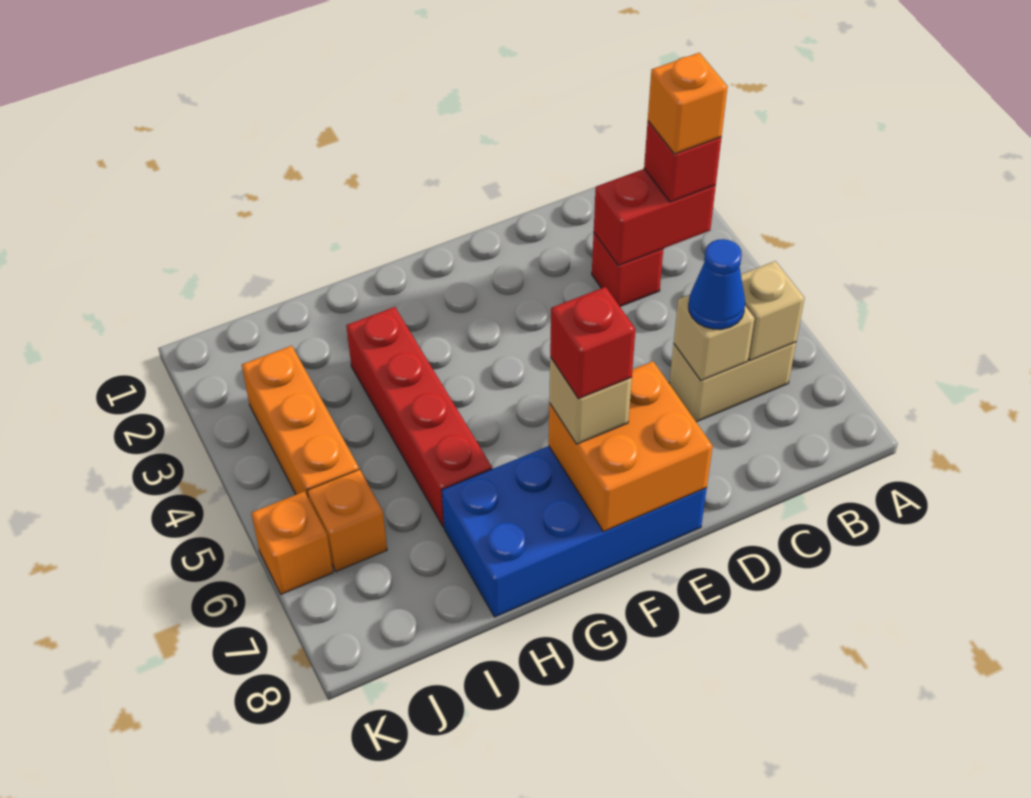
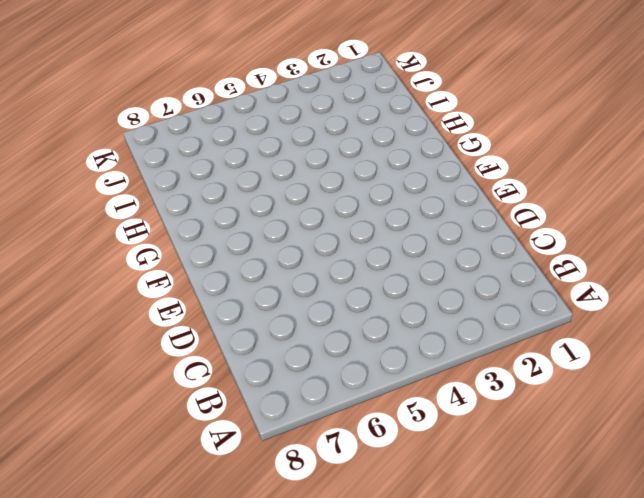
none -> tan 1x2 brick [669,342,796,422]
none -> red 1x1 brick [592,233,663,306]
none -> blue 2x4 brick [442,446,707,617]

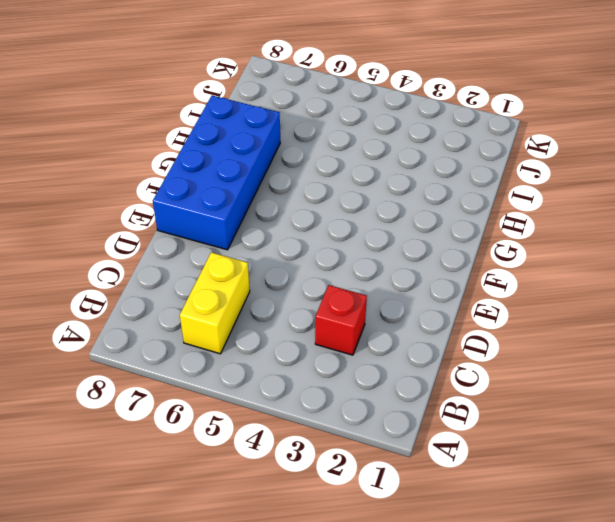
yellow 1x2 brick [180,252,250,354] -> tan 1x2 brick [669,342,796,422]
none -> red 1x4 brick [346,307,492,527]
none -> orange 1x3 brick [242,346,359,498]
none -> orange 1x1 brick [307,469,387,571]

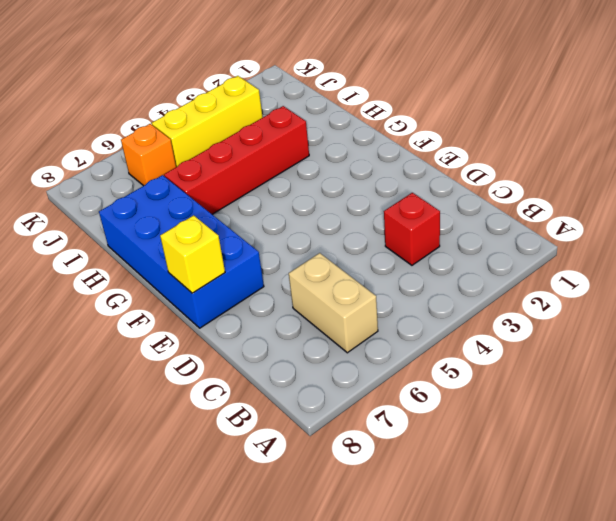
yellow 1x1 brick [160,215,225,293] -> orange 2x2 brick [549,361,713,532]
yellow 1x3 brick [152,76,263,167] -> orange 1x3 brick [242,346,359,498]
none -> orange 1x1 brick [251,491,333,594]
none -> red 1x2 brick [594,169,716,266]
none -> tan 1x1 brick [741,261,805,361]

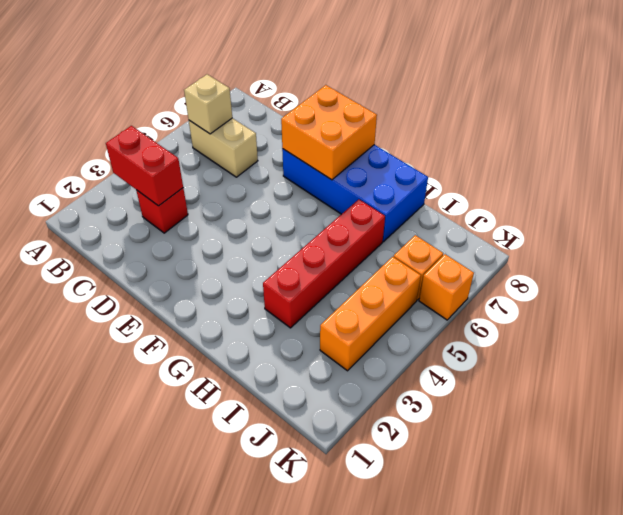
none -> tan 1x1 brick [674,295,755,381]
none -> red 1x1 brick [644,121,721,202]
none -> blue 1x1 cone [689,239,745,329]

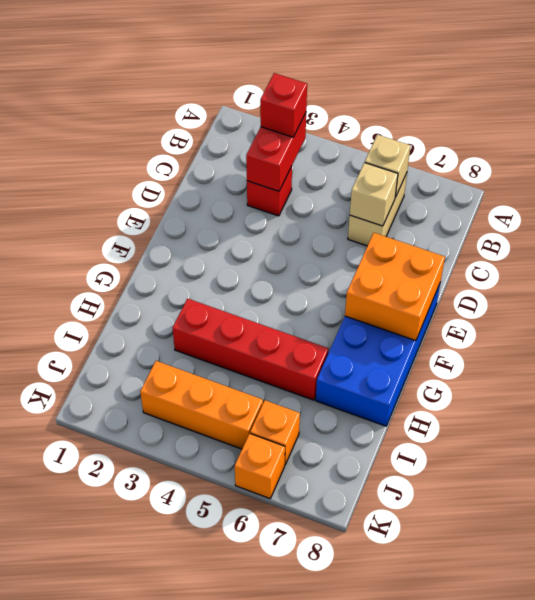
none -> blue 1x1 cone [689,239,745,329]
none -> tan 1x1 brick [549,357,632,444]
none -> orange 1x1 brick [648,53,728,154]

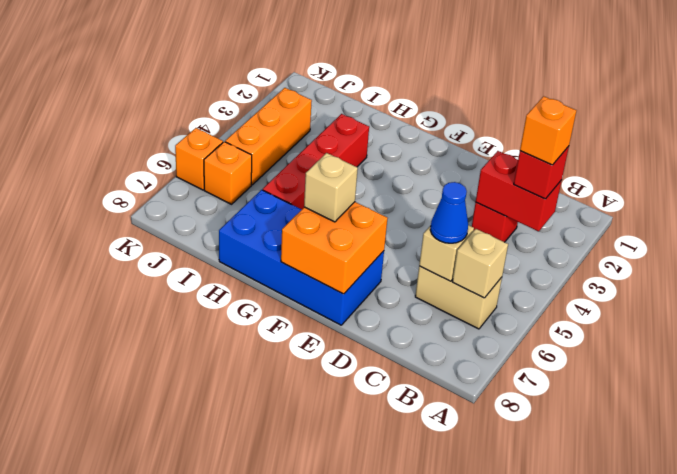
none -> red 1x1 brick [550,287,635,399]

